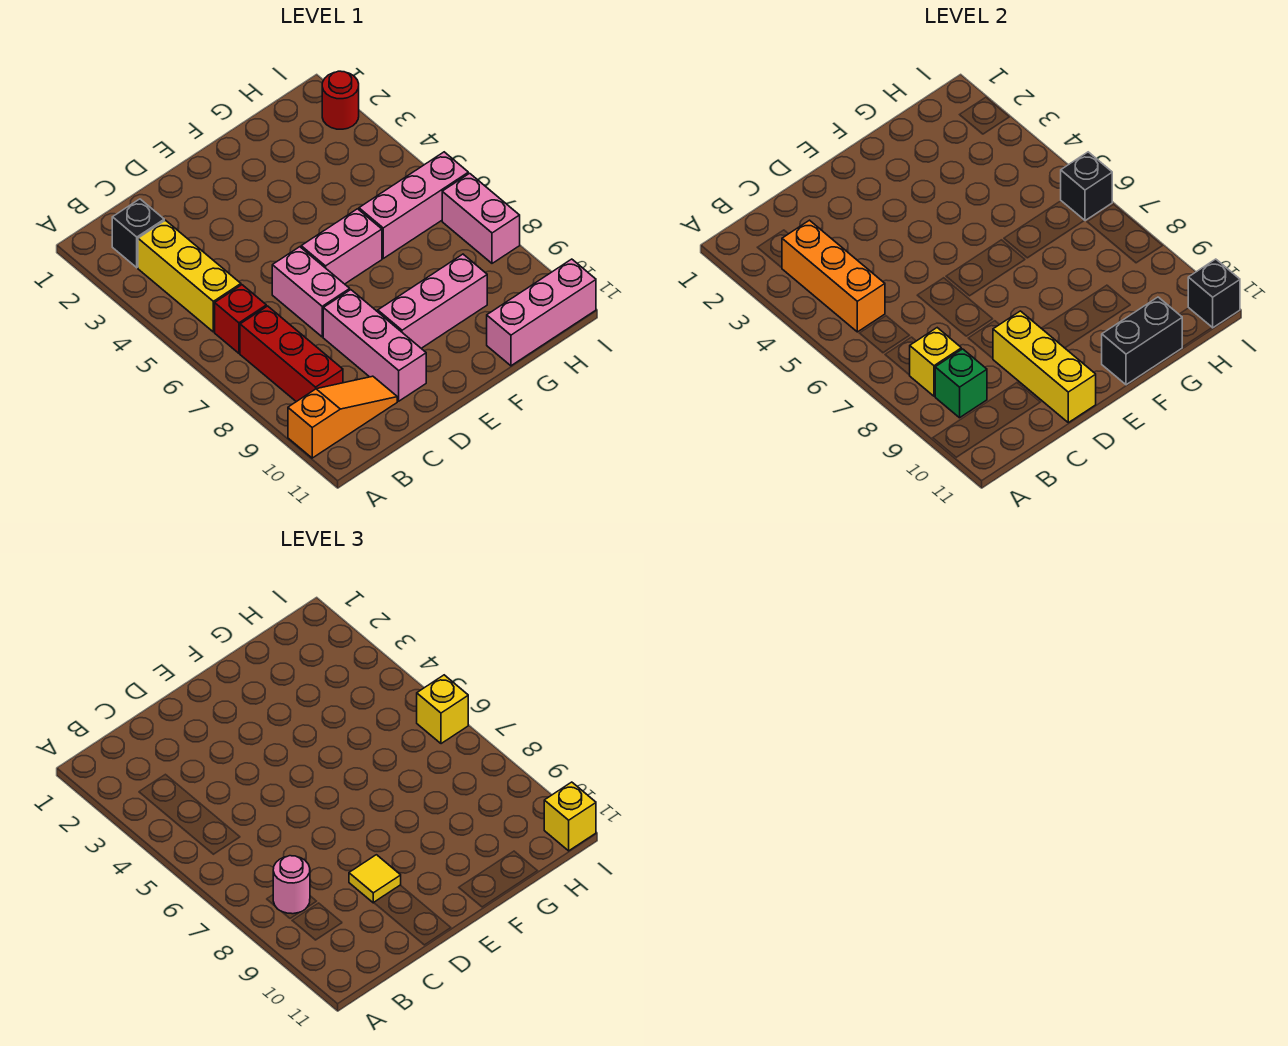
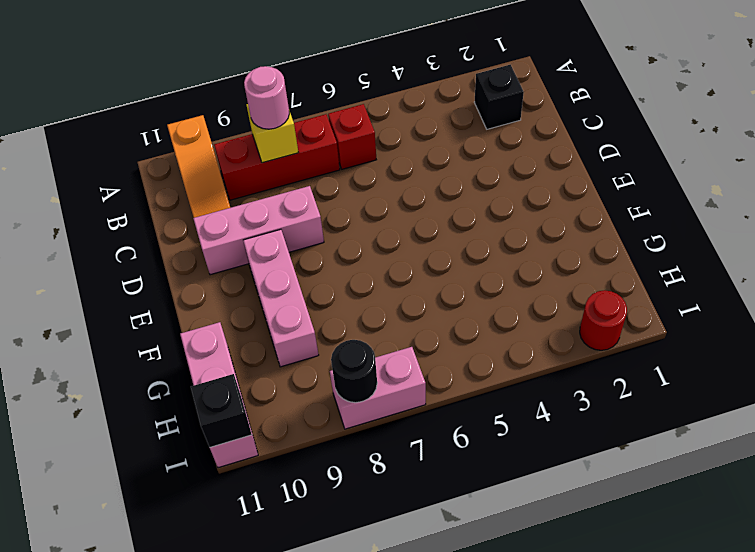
black 1x1 round brick [331,340,377,403] -> none
none -> yellow 1x3 brick [138,220,241,332]
none -> pink 1x2 brick [272,247,350,337]
none -> pink 1x2 brick [301,209,382,284]

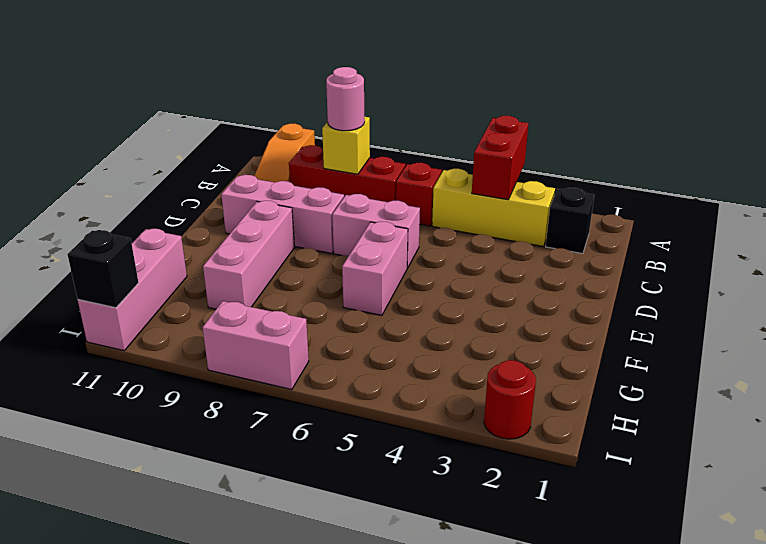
red 1x2 brick [472,116,528,200] -> orange 1x3 brick [782,220,885,332]
none -> pink 1x3 brick [359,152,468,258]
none -> green 1x1 brick [935,349,987,418]
none -> yellow 1x3 brick [993,311,1096,423]

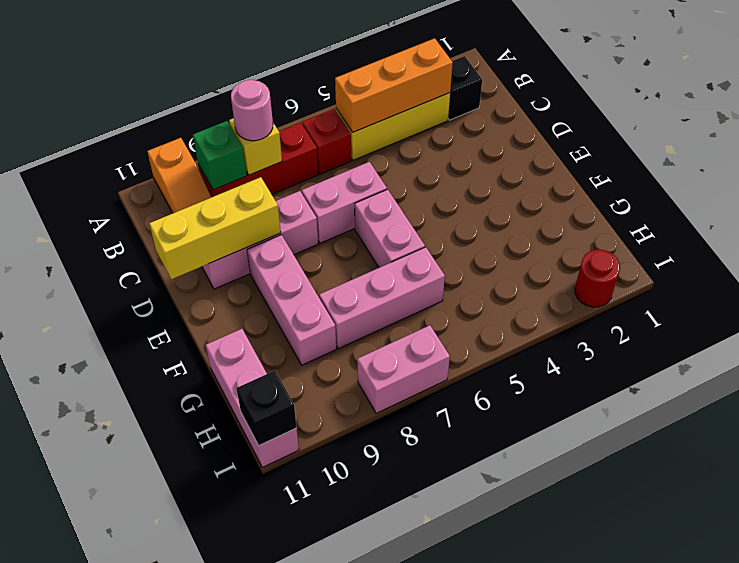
pink 1x3 brick [319,247,445,349] -> pink 1x3 brick turned to [359,152,468,258]
none -> black 1x2 brick [1102,297,1182,385]
none -> black 1x1 brick [1061,152,1112,221]
none -> yellow 1x1 tile [349,855,401,903]

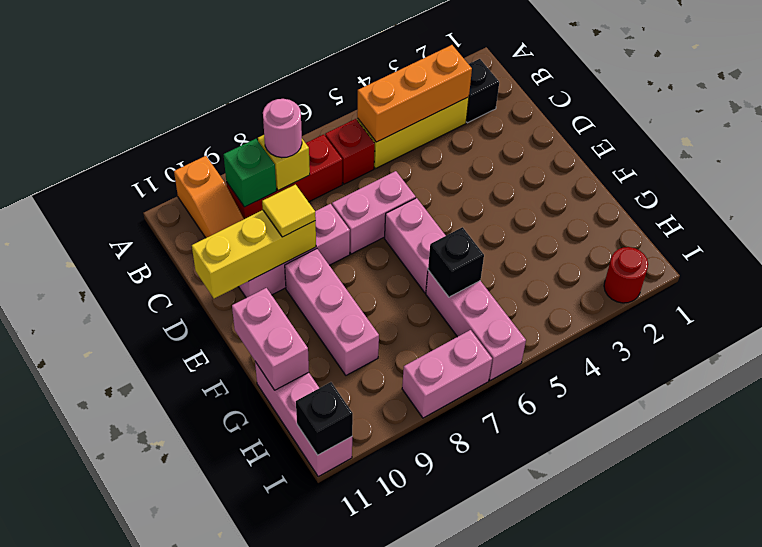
pink 1x2 brick [232,288,309,390] -> black 1x2 brick [1102,297,1182,385]
black 1x1 brick [428,227,484,297] -> black 1x1 brick moved to [1061,152,1112,221]
none -> yellow 1x1 brick [417,675,468,744]
none -> yellow 1x1 brick [544,782,596,851]

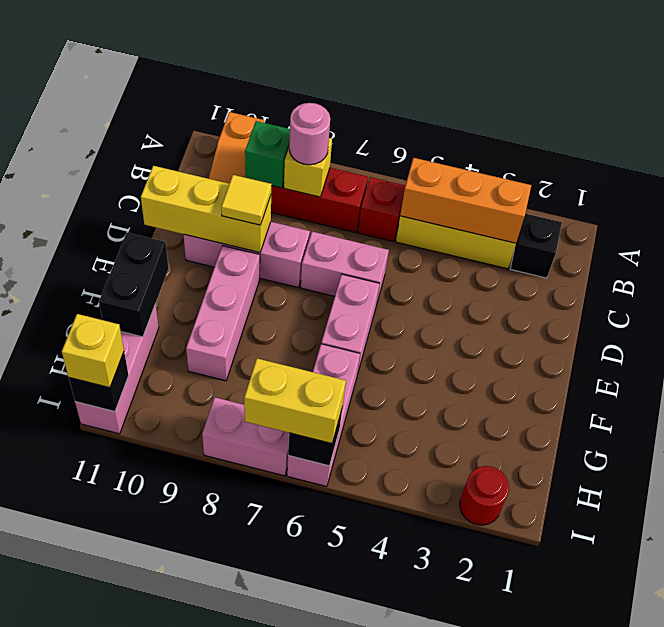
yellow 1x2 brick [244,358,346,443] -> yellow 1x1 brick [417,675,468,744]

